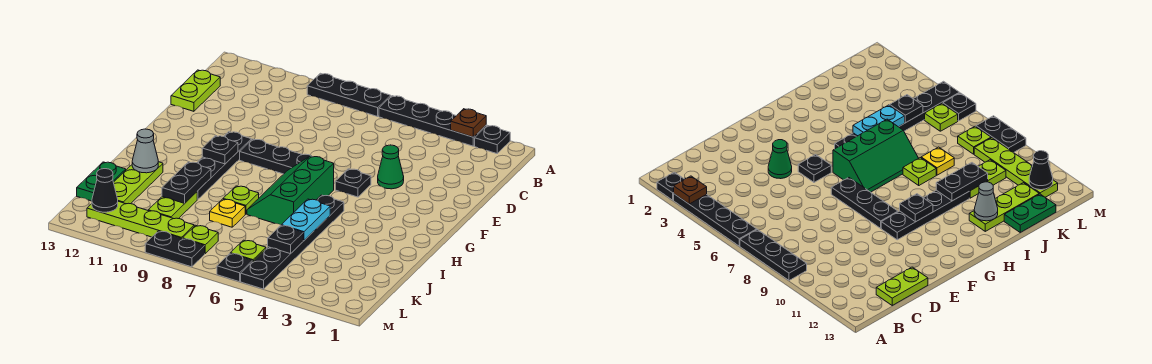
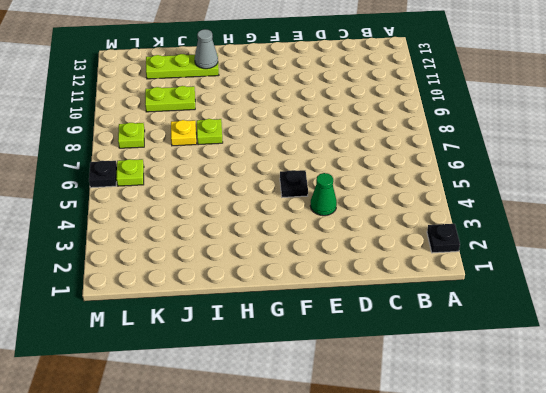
none -> black 1x4 plate [379,96,486,146]
none -> black 1x3 plate [307,73,391,116]
none -> lime 1x2 plate [171,70,220,111]

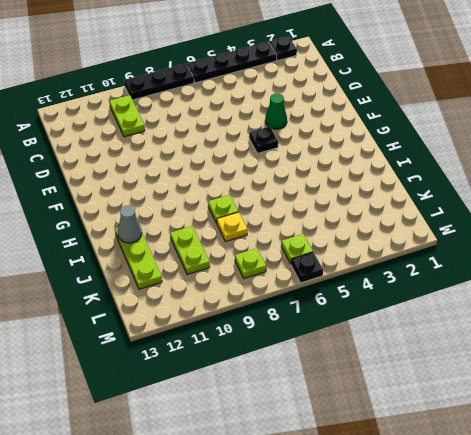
lime 1x2 plate [110,95,145,137] -> lime 1x2 plate moved to [171,70,220,111]
none -> black 1x3 plate [240,139,311,174]
none -> black 1x4 plate [197,132,251,199]
none -> green 2x3 slope [247,156,334,225]

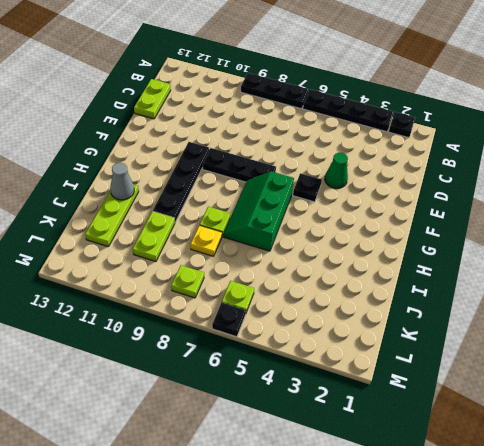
none -> black 1x6 plate [241,195,344,289]
none -> green 1x2 plate [77,162,126,201]
none -> lime 1x4 plate [87,201,194,239]

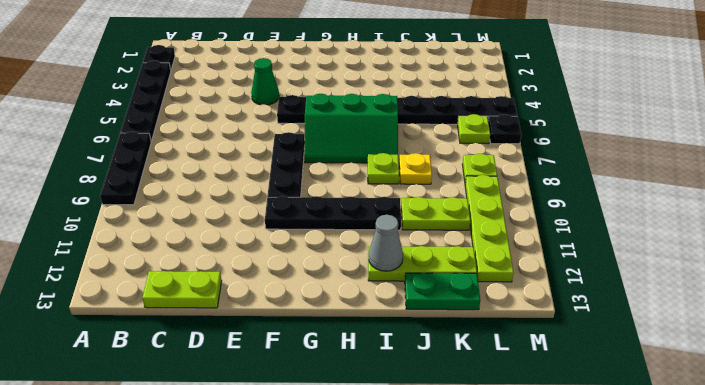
none -> black 1x2 plate [145,231,205,267]
none -> brown 1x1 plate [451,109,486,137]
none -> black 1x1 plate [202,136,238,164]

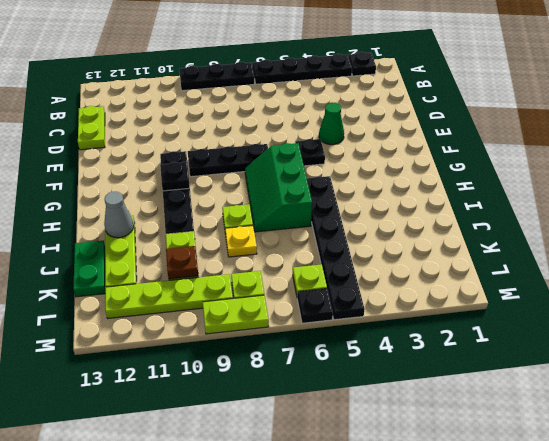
brown 1x1 plate [166,246,198,279] -> brown 1x1 plate moved to [451,109,486,137]
lime 1x2 plate [203,295,269,334] -> black 1x2 plate [145,231,205,267]
none -> cyan 1x2 plate [281,199,330,240]
none -> black 1x2 plate [162,162,211,203]
none -> black 1x1 plate [268,225,303,254]

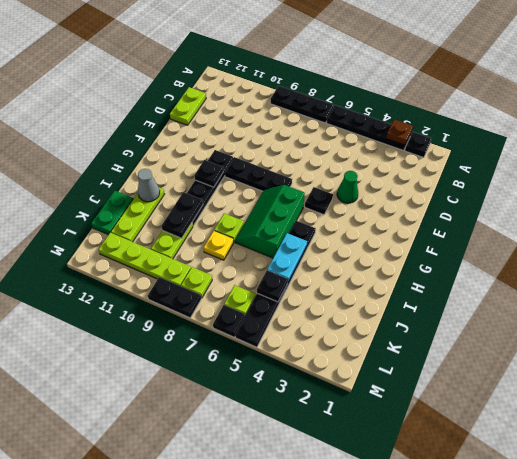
none -> black 1x1 cone [92,169,118,212]

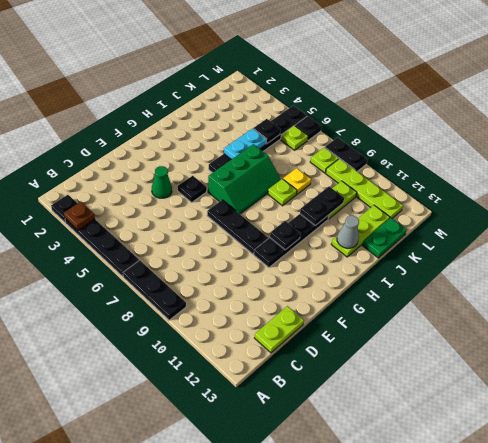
none -> black 1x1 cone [92,169,118,212]

